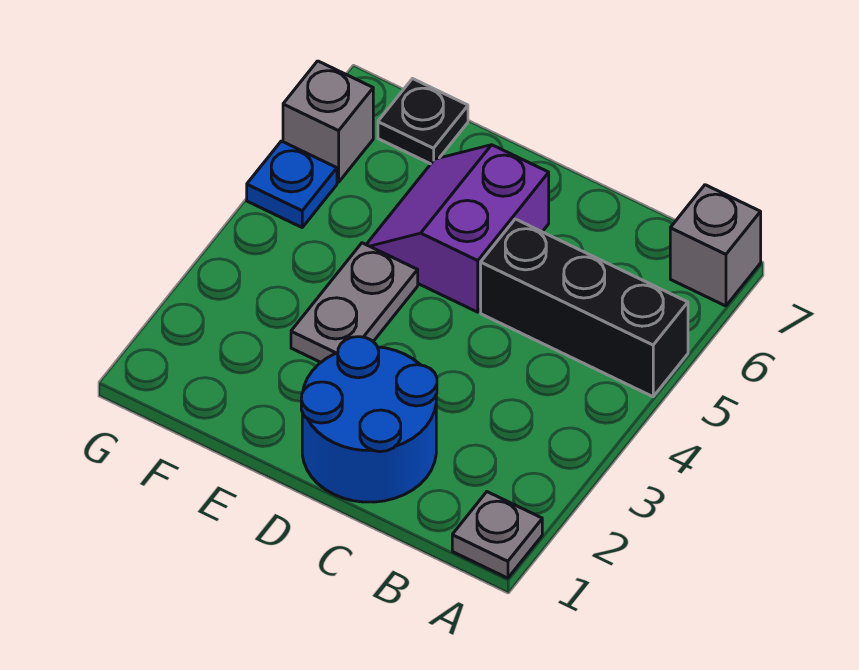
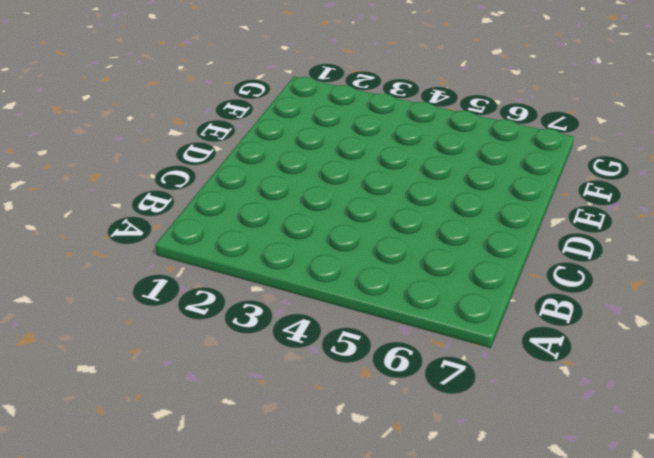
none -> grey 1x1 plate [452,492,542,578]
none -> black 1x3 brick [481,219,688,397]

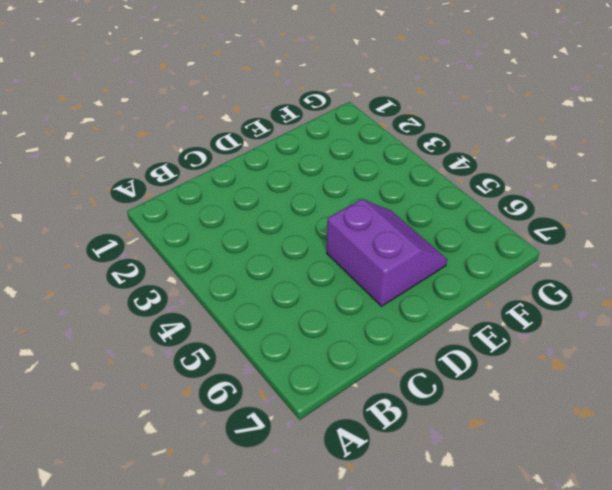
none -> grey 1x1 plate [452,492,542,578]
none -> black 1x3 brick [481,219,688,397]

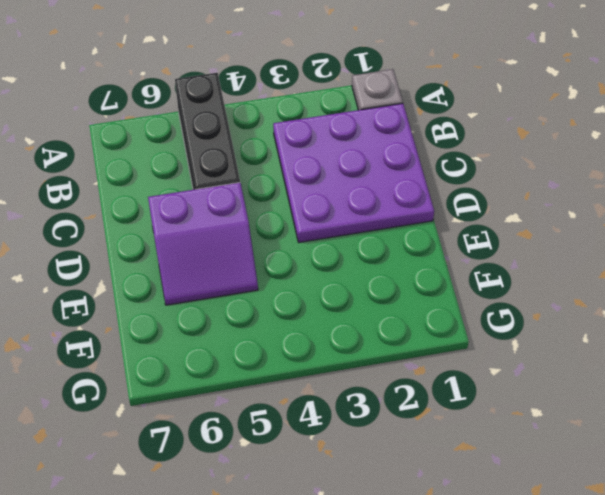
purple 3x3 plate [273,103,434,242] -> blue 2x2 round brick [301,337,437,502]
none -> grey 1x1 brick [670,185,761,306]
none -> grey 1x2 plate [291,243,418,362]

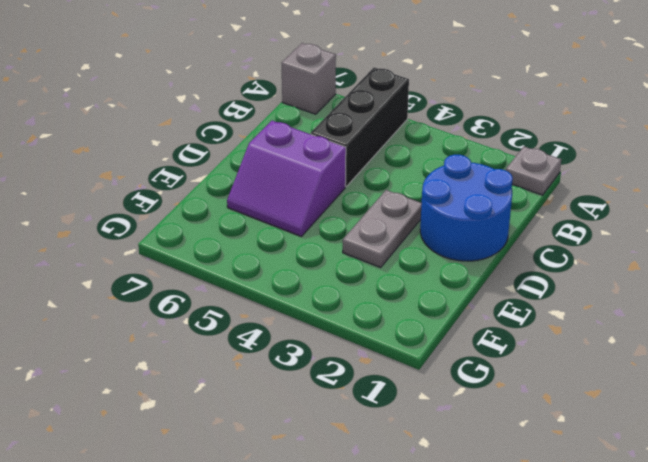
grey 1x2 plate [343,190,422,267] -> grey 1x2 plate turned to [291,243,418,362]
none -> black 1x1 plate [378,79,468,164]
none -> blue 1x1 plate [247,141,337,227]

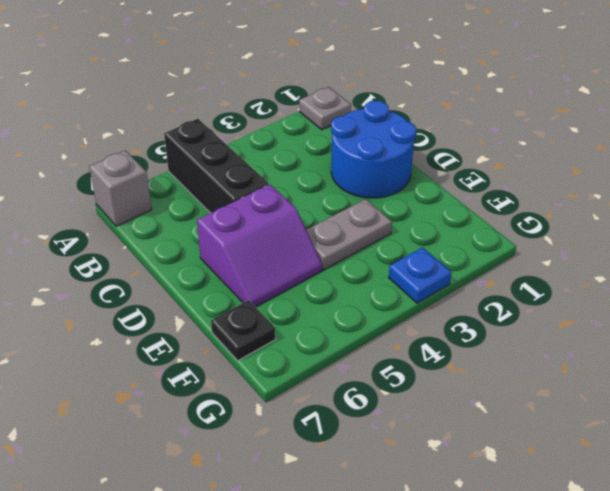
blue 1x1 plate [389,247,451,303] -> blue 1x1 plate moved to [247,141,337,227]
none -> grey 1x1 brick [283,61,373,182]

